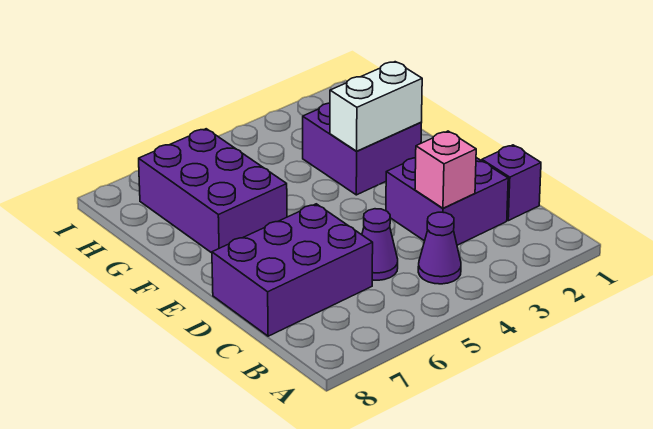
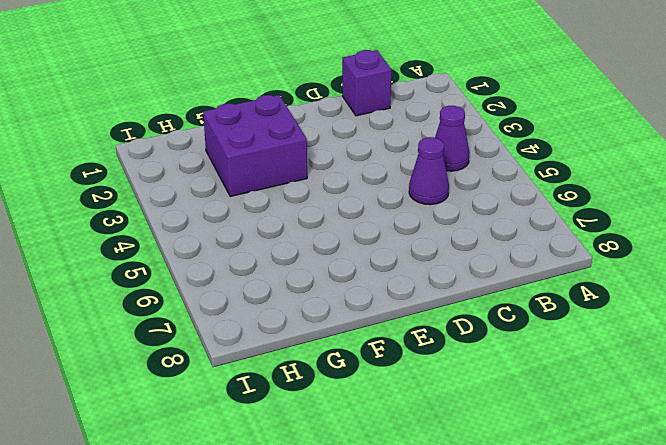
none -> purple 2x2 brick [386,158,508,245]
none -> purple 2x3 brick [212,204,373,336]

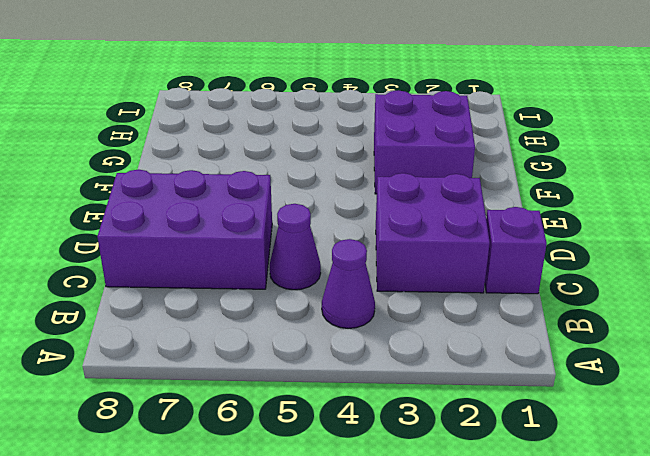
none -> purple 2x3 brick [139,129,287,253]
none -> pink 1x1 brick [415,131,476,208]

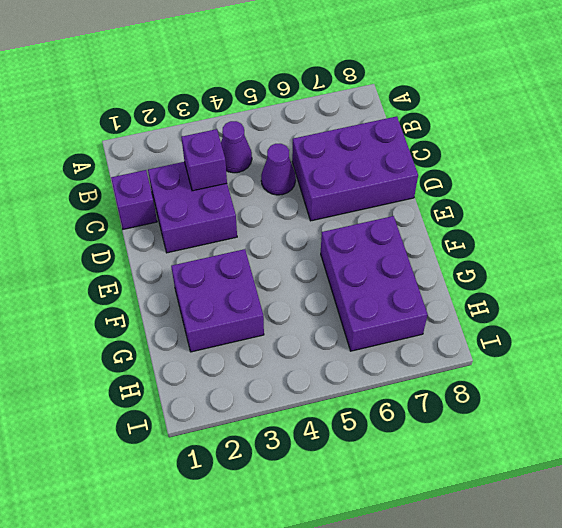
purple 1x1 brick [181,129,227,191] -> pink 1x1 brick [415,131,476,208]
none -> white 1x2 brick [330,62,422,151]

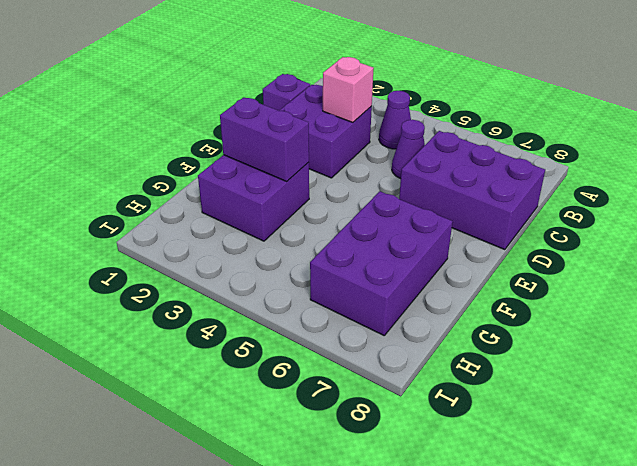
purple 1x2 brick [220,97,309,181] -> white 1x2 brick [330,62,422,151]

